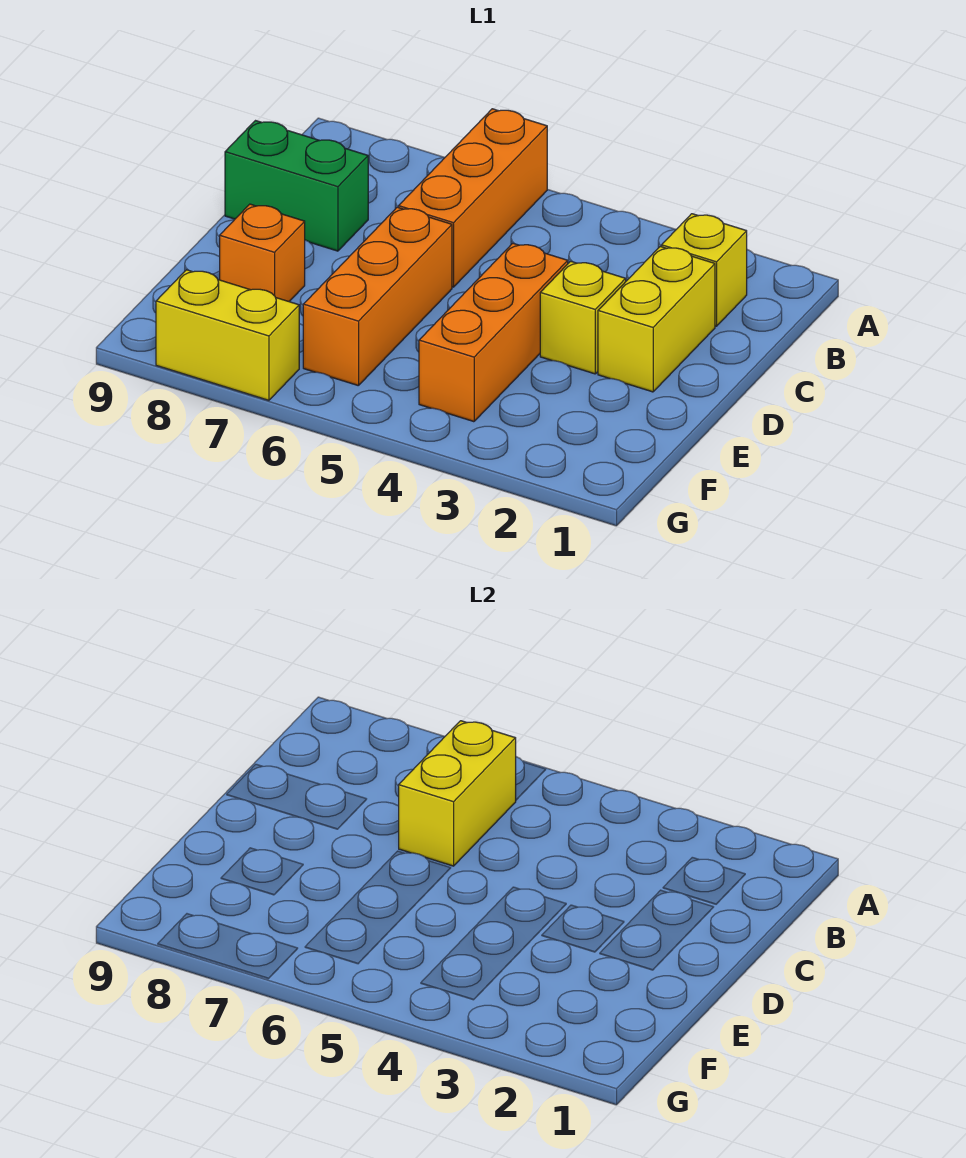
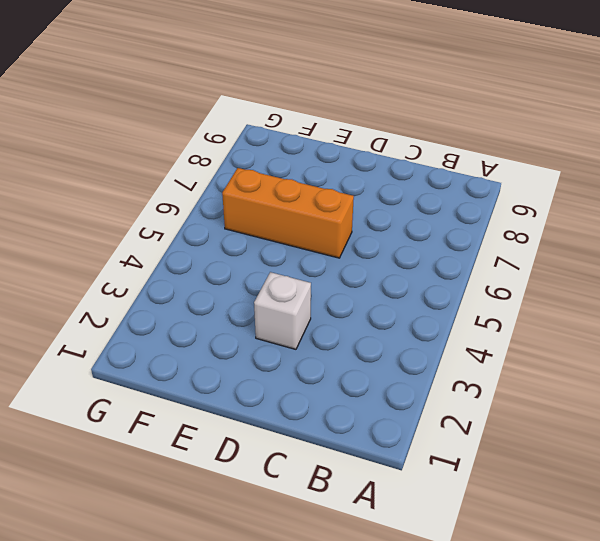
white 1x1 brick [254,272,311,349] -> yellow 1x1 brick [540,261,626,374]
none -> orange 1x3 brick [399,109,547,287]
none -> yellow 1x1 brick [662,214,747,326]

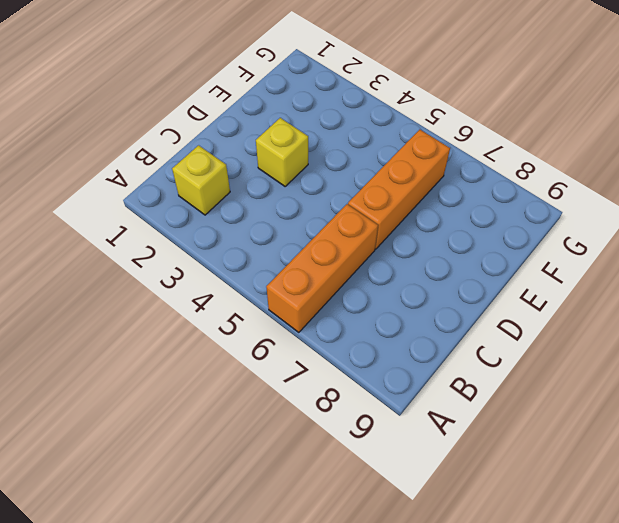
none -> yellow 1x2 brick [598,247,715,392]
none -> green 1x2 brick [225,121,368,251]

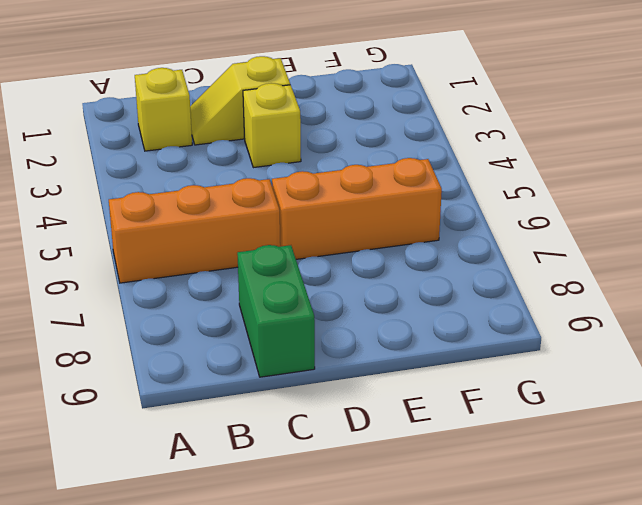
yellow 1x2 slope [190,56,290,145] -> yellow 1x2 brick [598,247,715,392]
none -> orange 1x3 brick [419,243,568,422]
none -> orange 1x1 brick [220,204,305,301]

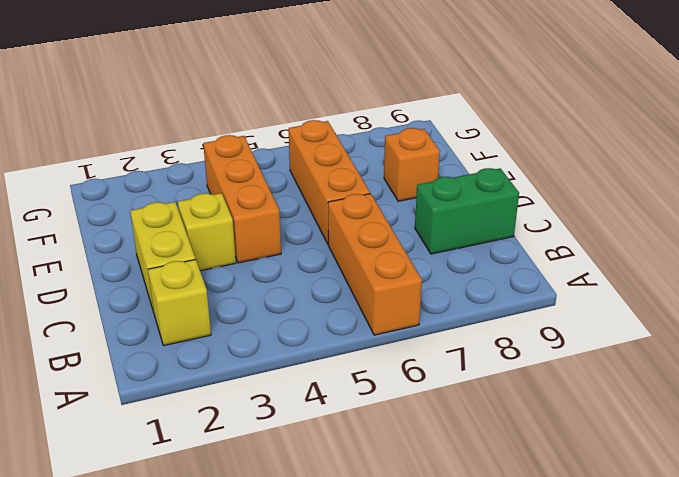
none -> yellow 1x2 brick [156,270,299,400]
none -> yellow 1x2 brick [399,721,516,866]

